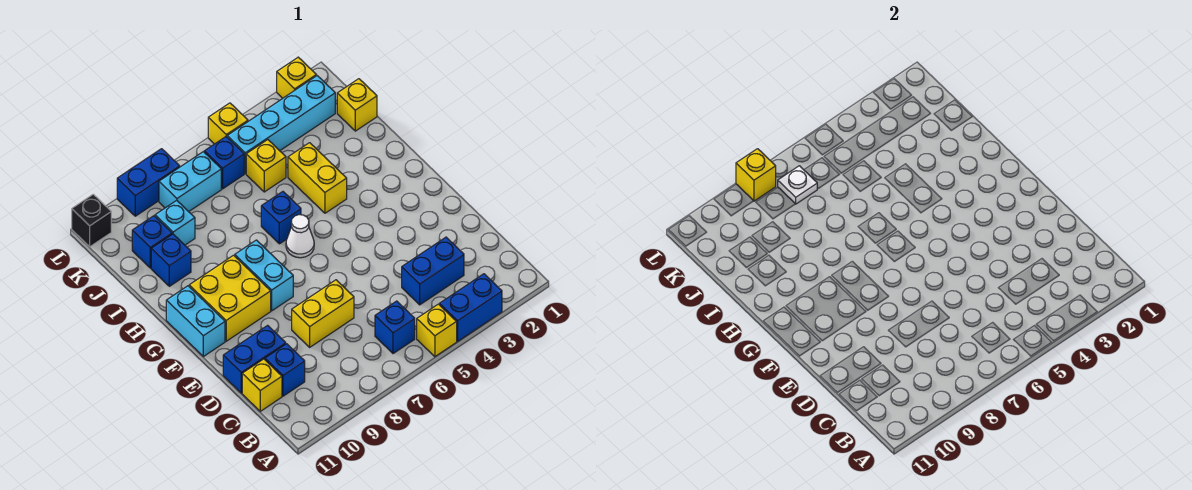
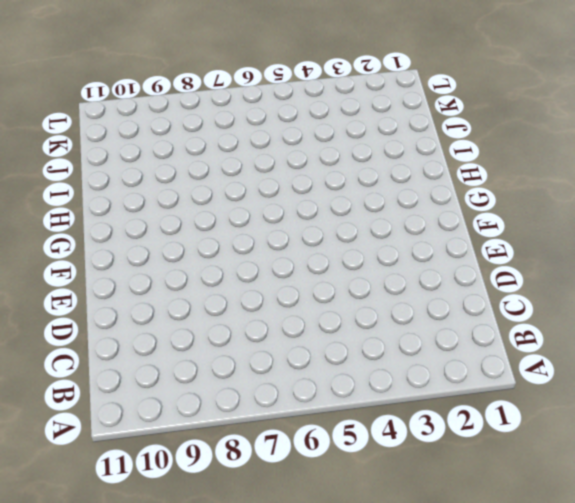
none -> blue 1x2 brick [440,274,502,341]
none -> yellow 1x1 brick [417,304,457,357]
none -> blue 1x1 brick [375,301,415,354]

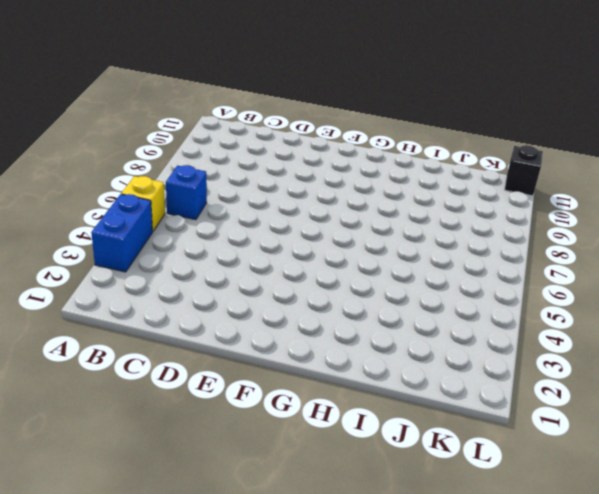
none -> blue 1x2 brick [402,237,464,305]
none -> blue 1x1 brick [265,344,305,396]
none -> yellow 1x1 brick [242,359,282,411]

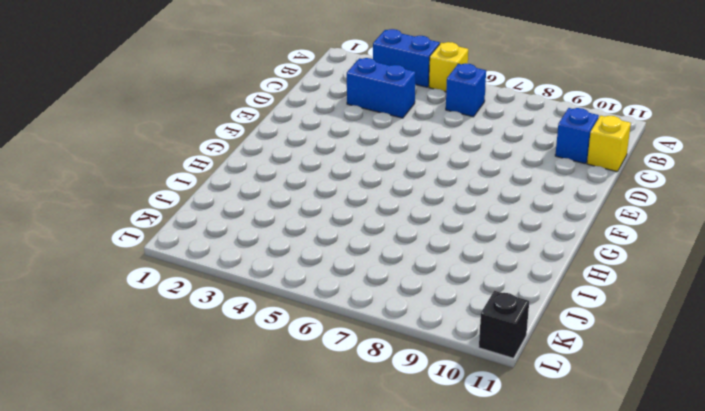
none -> yellow 1x2 brick [292,280,354,347]
none -> blue 1x2 brick [223,325,286,393]
none -> cyan 1x2 brick [235,240,293,311]

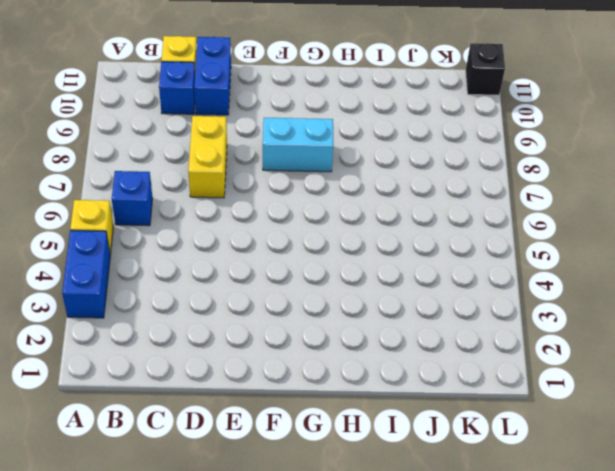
none -> blue 1x2 brick [402,237,464,305]
none -> yellow 2x2 brick [189,255,271,341]
none -> cyan 1x2 brick [166,286,225,357]

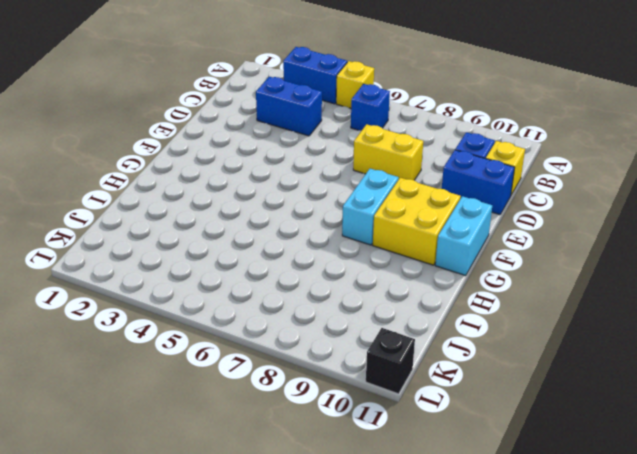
none -> white 1x1 cone [286,215,314,258]
none -> yellow 1x2 brick [288,143,347,213]
none -> blue 1x1 brick [261,192,301,244]

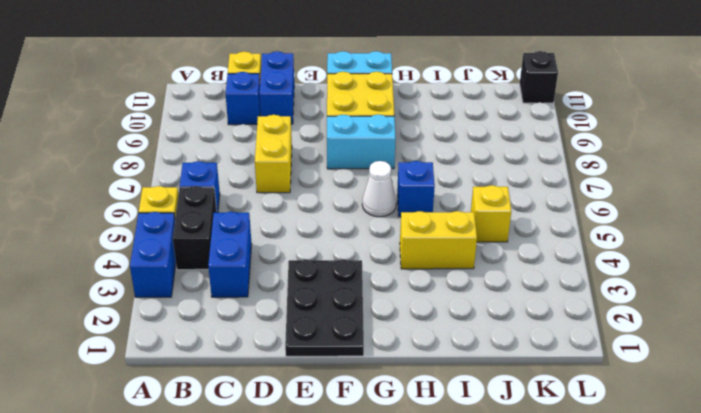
black 1x2 brick [173,186,217,270] -> none
black 2x3 plate [285,260,364,356] -> none
none -> blue 1x1 brick [151,234,191,286]
none -> yellow 1x1 brick [337,79,377,131]
none -> cyan 1x1 brick [155,200,195,245]

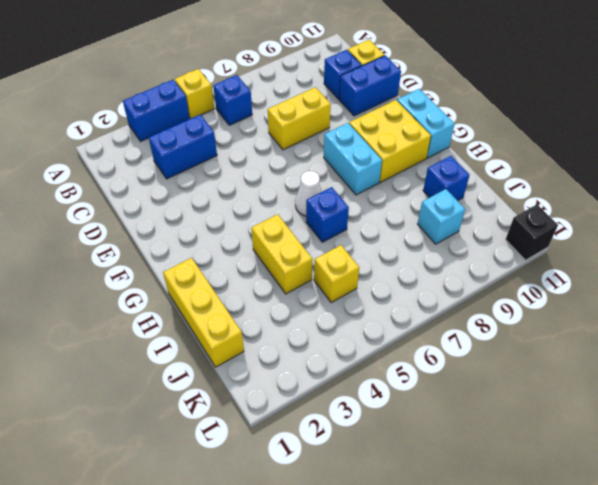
yellow 1x3 brick [163,258,244,367] -> yellow 1x1 brick [337,79,377,131]
none -> blue 1x1 brick [132,216,172,268]
none -> cyan 1x4 brick [227,76,335,174]
none -> blue 1x1 brick [204,137,244,189]

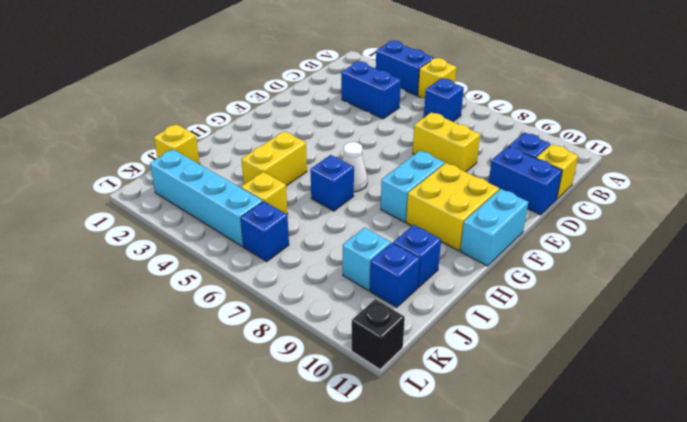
none -> cyan 1x2 brick [159,152,221,212]
none -> yellow 1x1 brick [277,57,316,98]
none -> yellow 1x1 brick [208,103,248,144]

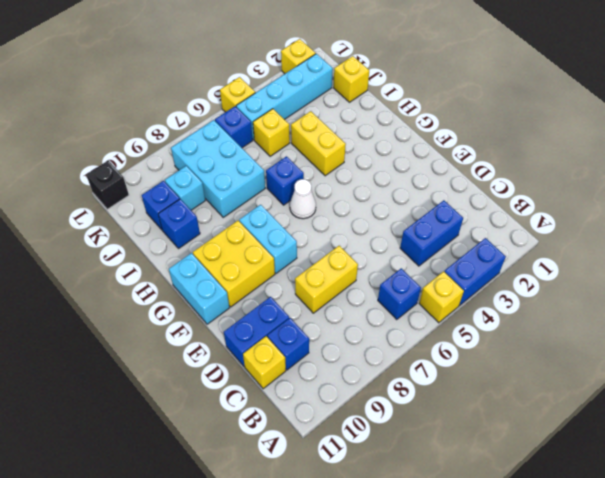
cyan 2x3 brick [171,120,265,217] -> cyan 1x2 brick [159,152,221,212]
none -> blue 1x2 brick [117,149,180,216]
none -> white 1x1 plate [778,166,817,204]
none -> yellow 1x1 brick [736,149,776,201]

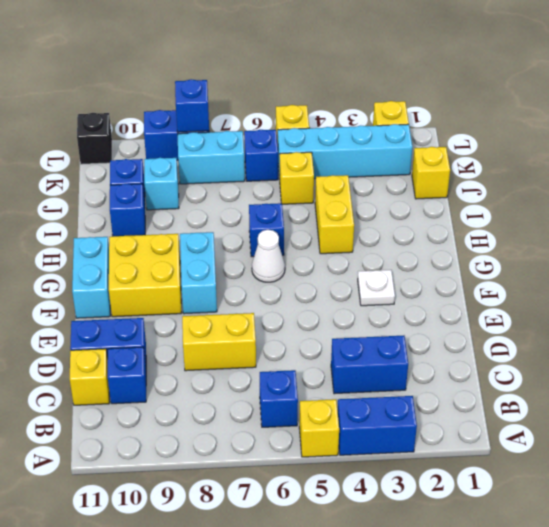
white 1x1 plate [358,270,395,306] -> white 1x1 plate moved to [778,166,817,204]
blue 1x1 brick [175,79,209,132] -> yellow 1x1 brick [736,149,776,201]

